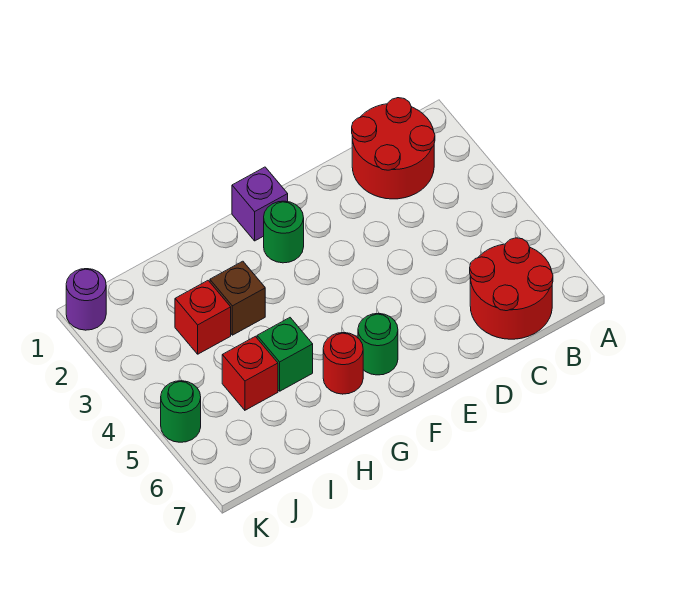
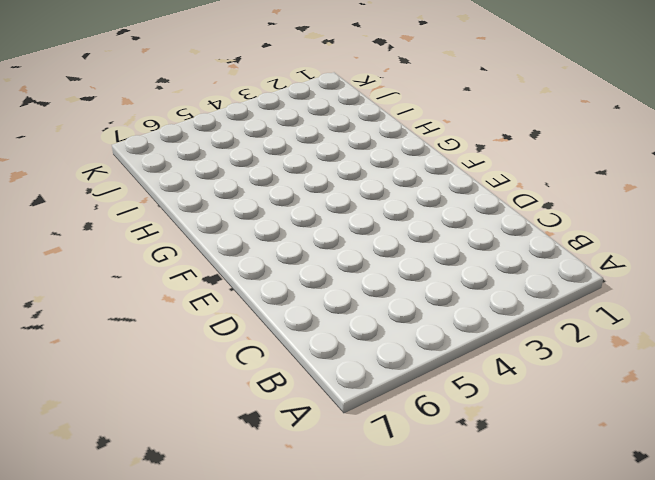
none -> red 2x2 round brick [352,98,435,199]
none -> red 2x2 round brick [470,238,553,339]
none -> purple 1x1 brick [232,167,288,241]

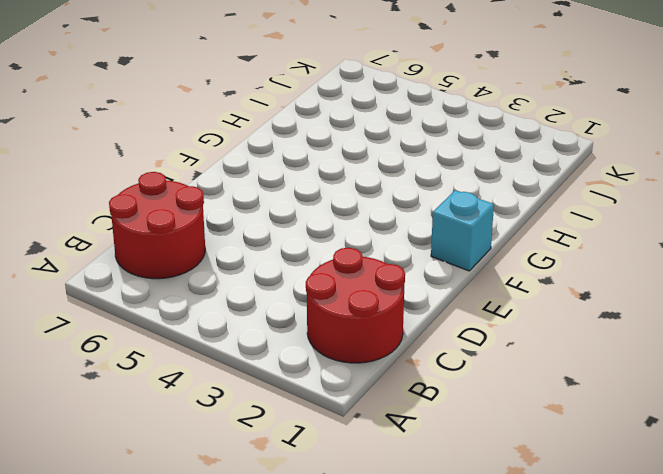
cyan 1x1 brick [431,190,494,271] -> purple 1x1 brick [232,167,288,241]
none -> green 1x1 round brick [264,201,304,263]
none -> green 1x1 round brick [358,313,398,375]
none -> red 1x1 round brick [323,333,363,394]

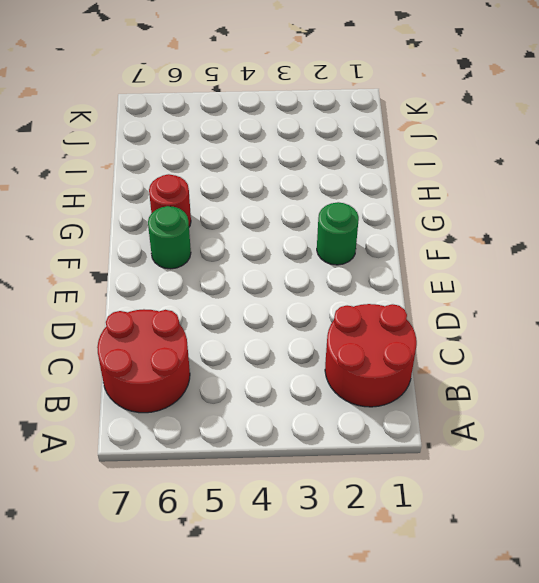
none -> purple 1x1 brick [232,167,288,241]
none -> brown 1x1 brick [210,261,265,335]
none -> green 1x1 brick [257,318,313,391]

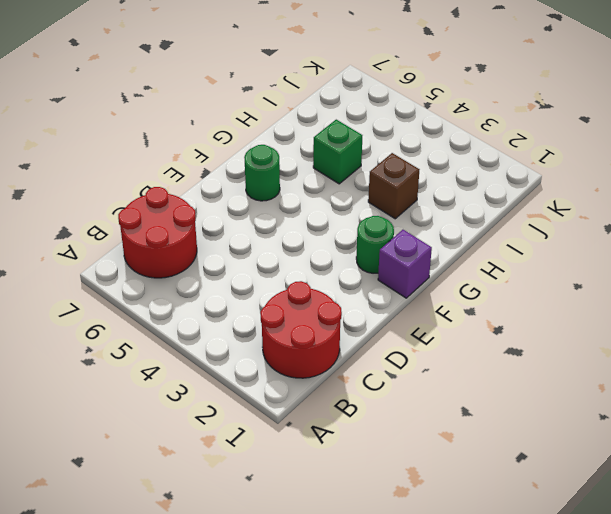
none -> red 1x1 round brick [323,333,363,394]
none -> red 1x1 brick [175,281,231,354]
none -> red 1x1 brick [222,336,278,410]

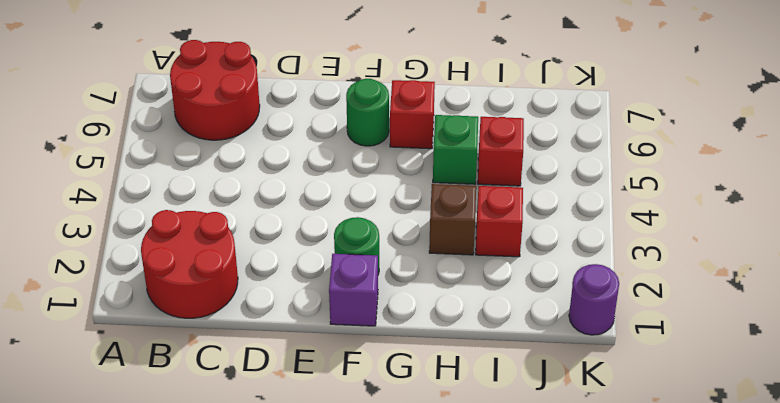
red 1x1 brick [390,80,435,149] -> red 1x1 round brick [323,333,363,394]
none -> green 1x1 round brick [161,381,201,442]

